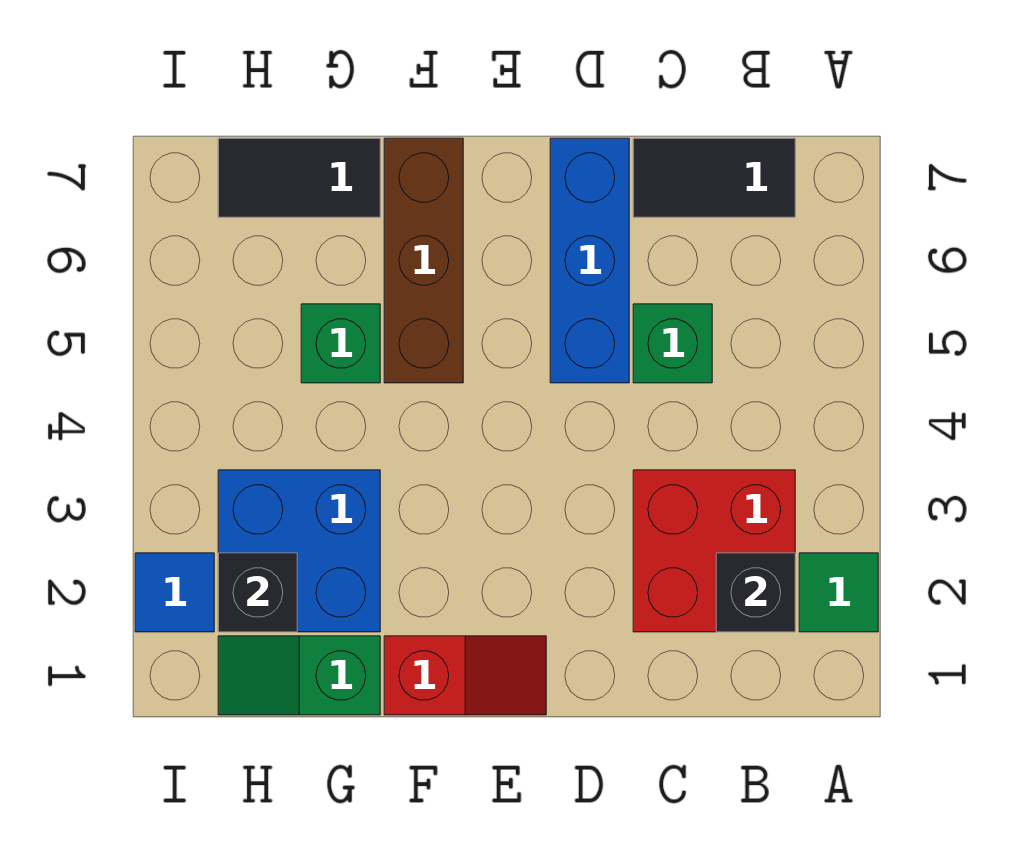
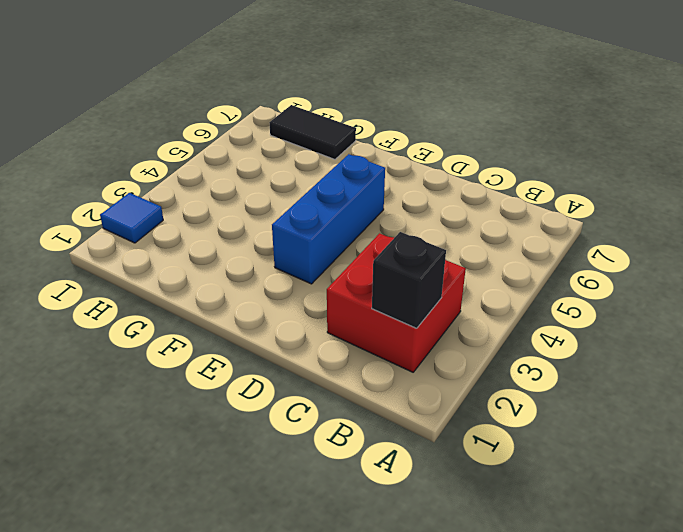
blue 1x3 brick [272,154,385,284] -> blue 1x3 brick moved to [550,138,629,383]
none -> green 1x1 tile [799,553,878,632]
none -> black 1x2 tile [633,138,795,217]
none -> green 1x1 brick [633,304,712,383]

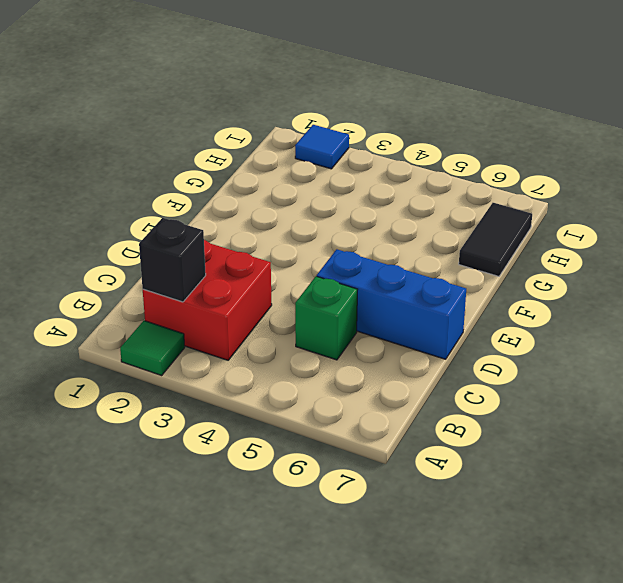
none -> black 1x2 tile [633,138,795,217]
none -> red 1x2 slope [384,636,546,715]
none -> brown 1x3 brick [384,138,463,383]

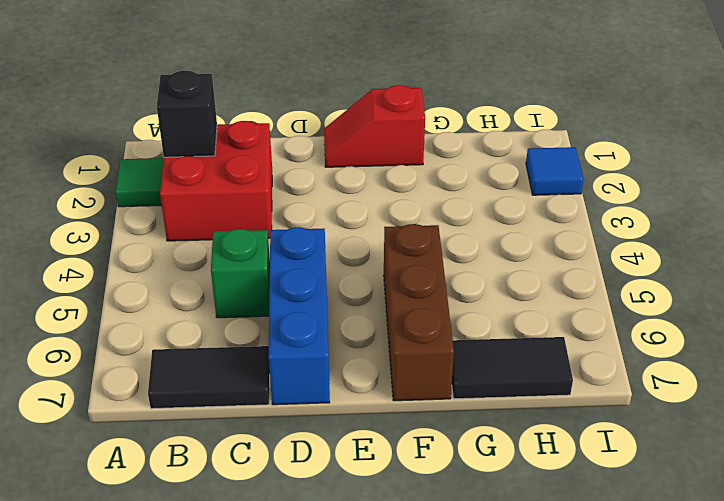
none -> green 1x2 slope [218,636,380,715]
none -> blue 2x2 brick [218,470,380,632]
none -> green 1x1 brick [301,304,380,383]

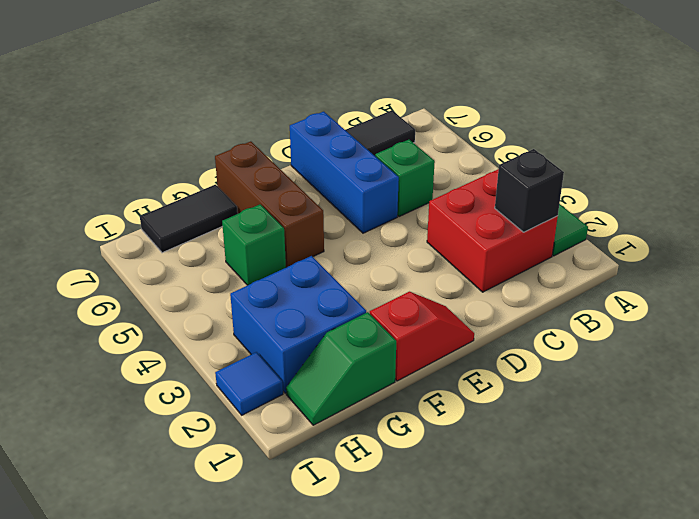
none -> black 1x1 brick [218,553,297,632]

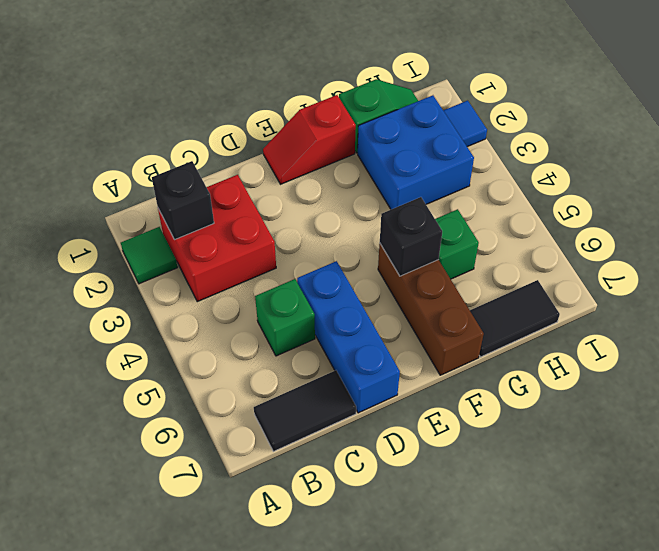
black 1x1 brick [380,197,442,276] -> black 1x1 brick moved to [218,553,297,632]

